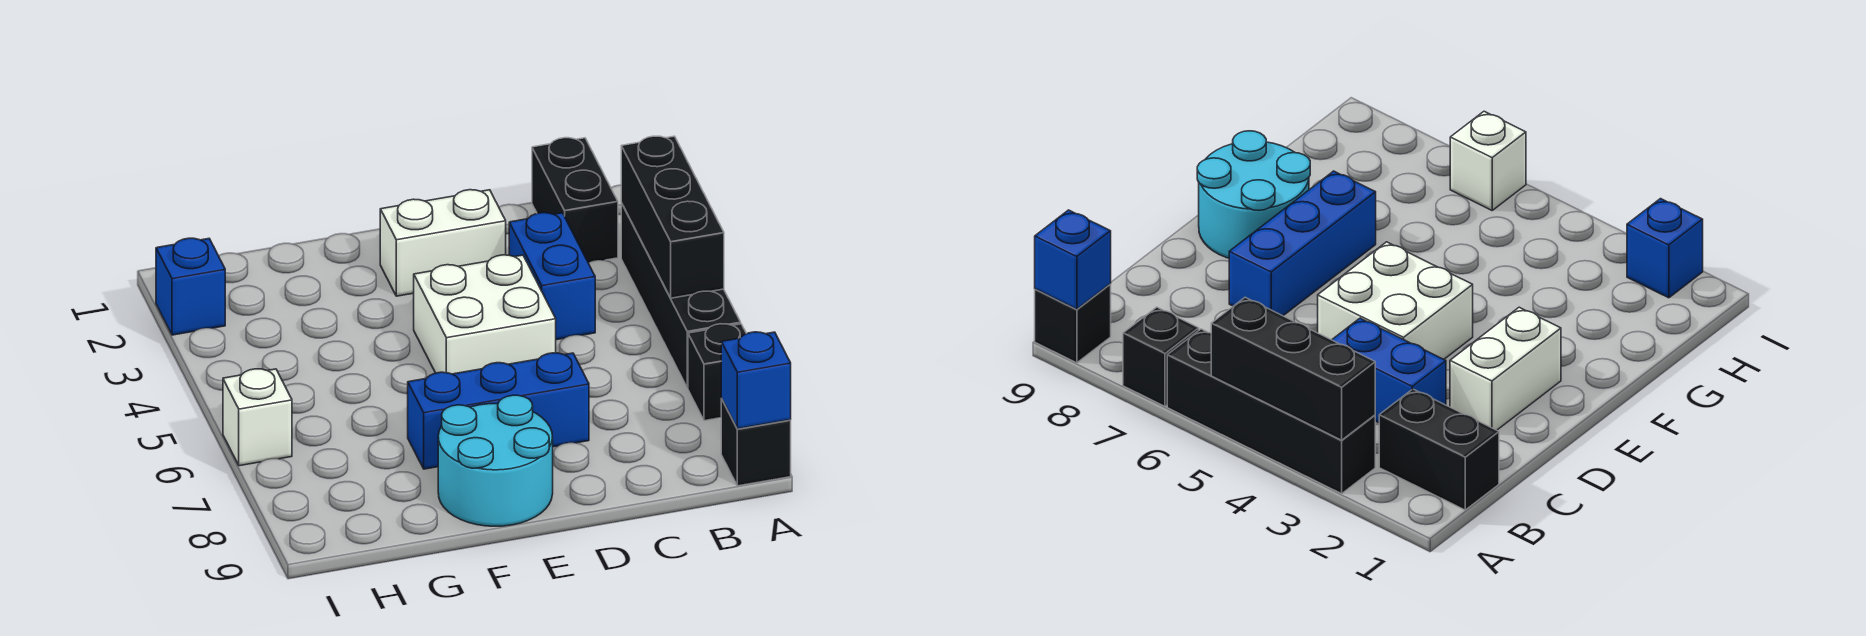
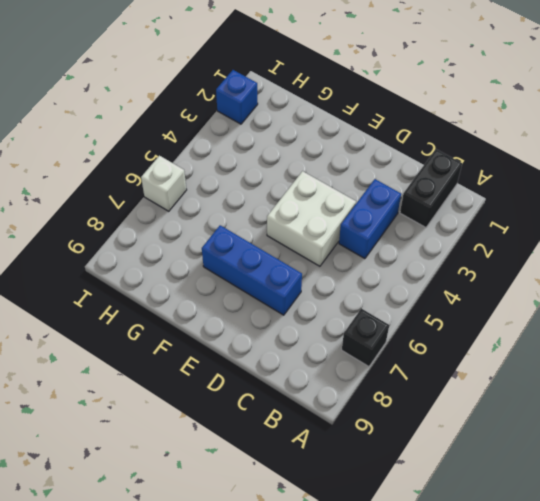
none -> black 1x4 brick [621,203,741,388]
none -> black 1x1 brick [721,399,791,486]
none -> white 1x2 brick [380,190,506,296]

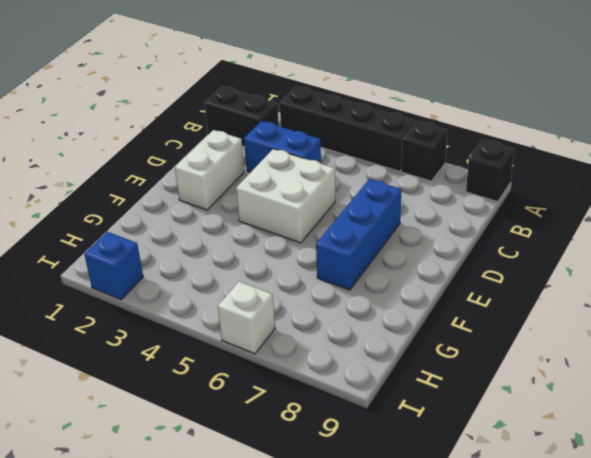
none -> cyan 2x2 round brick [438,395,553,526]
none -> black 1x3 brick [621,136,724,298]
none -> blue 1x1 brick [721,332,791,429]

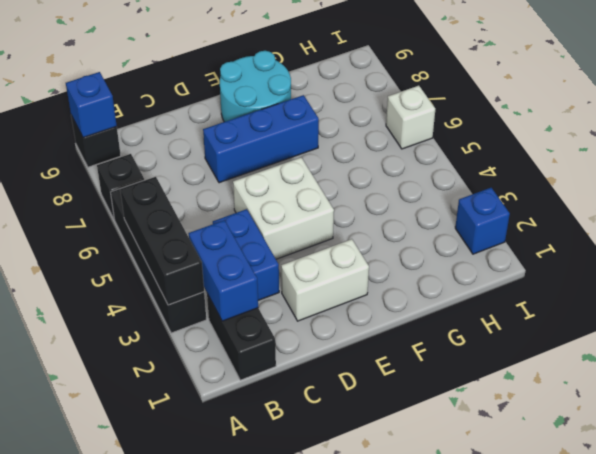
blue 1x2 brick [189,220,258,321] -> none

